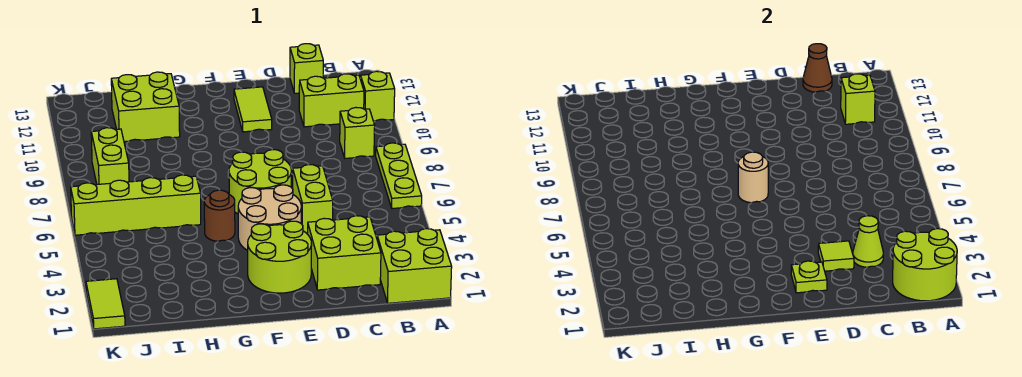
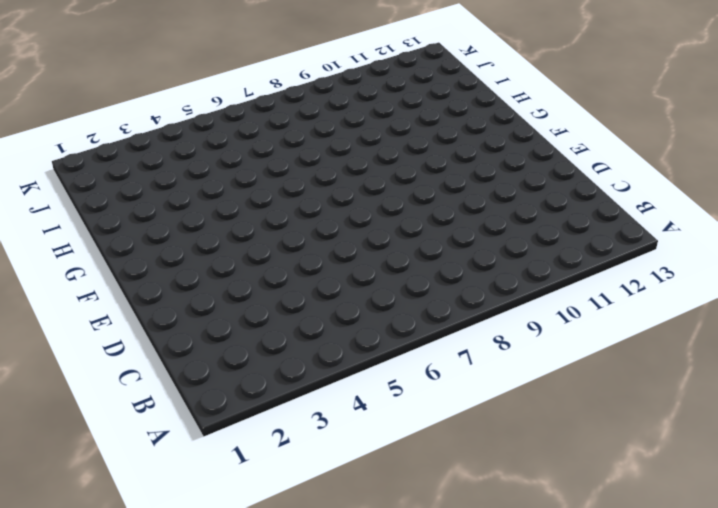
none -> lime 2x2 brick [377,229,452,303]
none -> lime 1x3 plate [376,143,422,209]
none -> lime 1x1 brick [361,71,395,121]

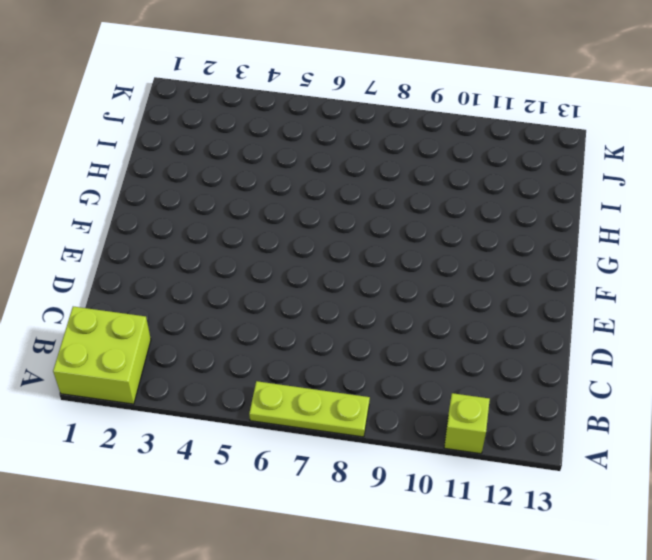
none -> lime 1x1 brick [340,108,375,158]
none -> lime 1x2 brick [299,74,364,127]
none -> lime 2x2 brick [308,216,381,290]

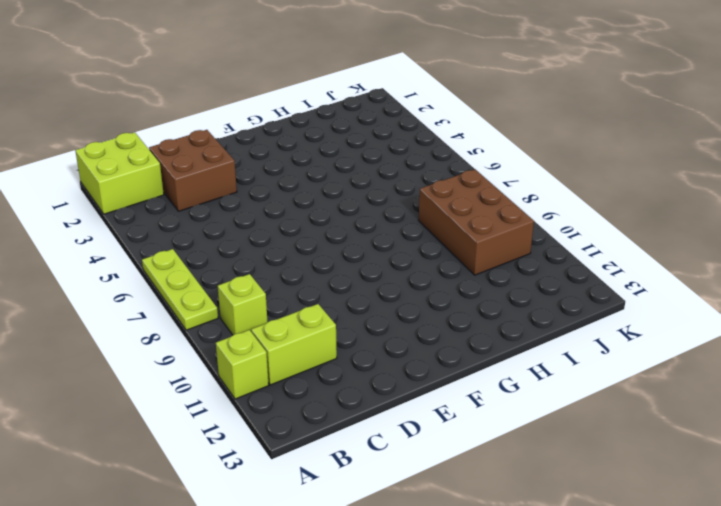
brown 2x2 brick [149,130,237,211] -> lime 2x2 brick [308,216,381,290]
brown 2x3 brick [419,169,534,275] -> lime 1x2 brick [91,128,129,184]
none -> lime 1x1 brick [290,44,323,93]
none -> lime 1x2 brick [293,165,333,234]
none -> lime 2x2 round brick [248,221,312,293]

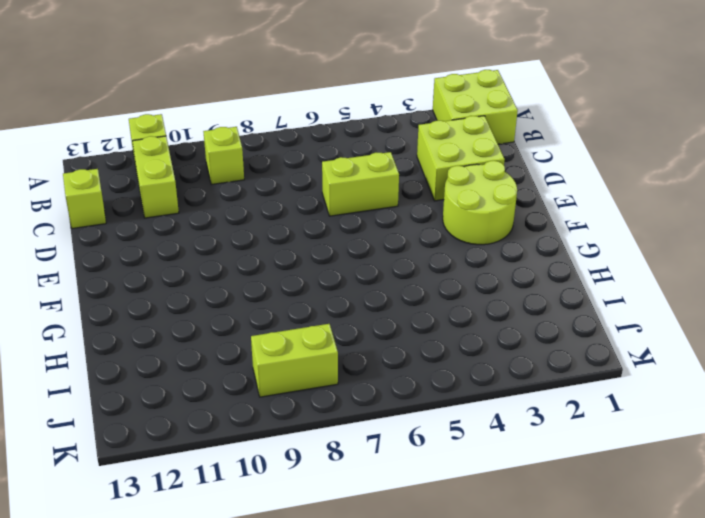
none -> lime 1x3 plate [376,143,422,209]
none -> tan 2x2 round brick [238,185,301,251]
none -> lime 2x2 round brick [229,150,291,214]

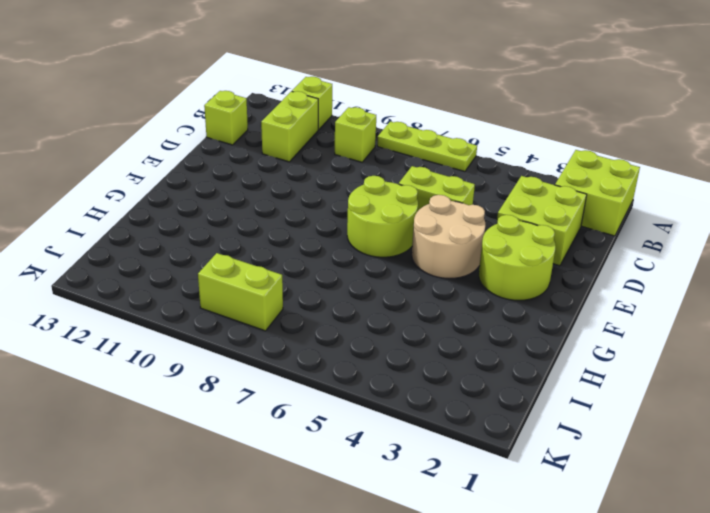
none -> lime 1x2 tile [234,87,272,132]
none -> brown 1x1 round brick [204,190,235,241]
none -> lime 1x4 brick [71,175,201,235]

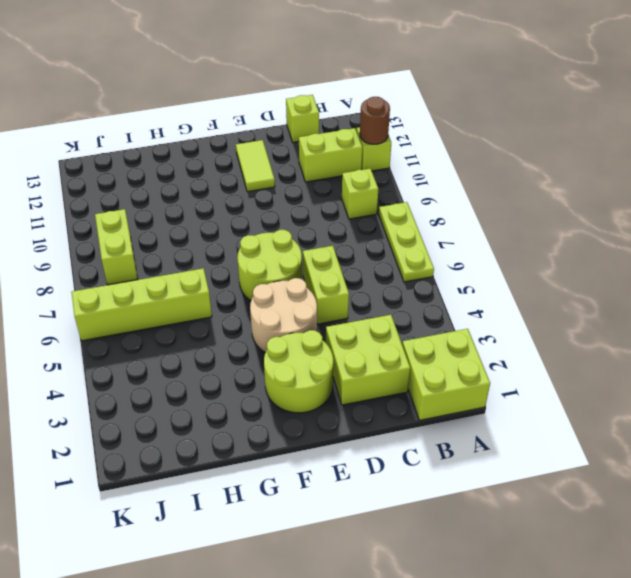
brown 1x1 round brick [360,97,390,144] -> brown 1x1 round brick moved to [204,190,235,241]
none -> lime 2x2 brick [111,72,180,142]
none -> lime 1x2 tile [86,279,125,329]
none -> lime 2x2 round brick [893,229,957,301]

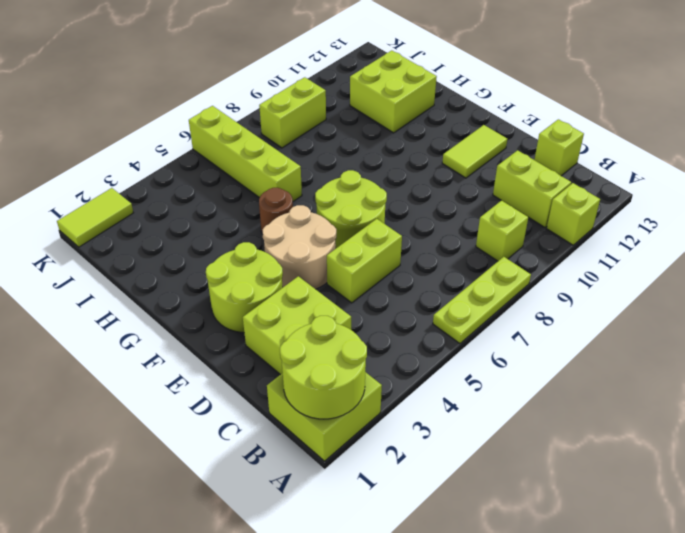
none -> lime 1x1 brick [841,74,875,124]
none -> lime 1x1 cone [853,216,883,267]
none -> brown 1x1 cone [803,44,832,92]

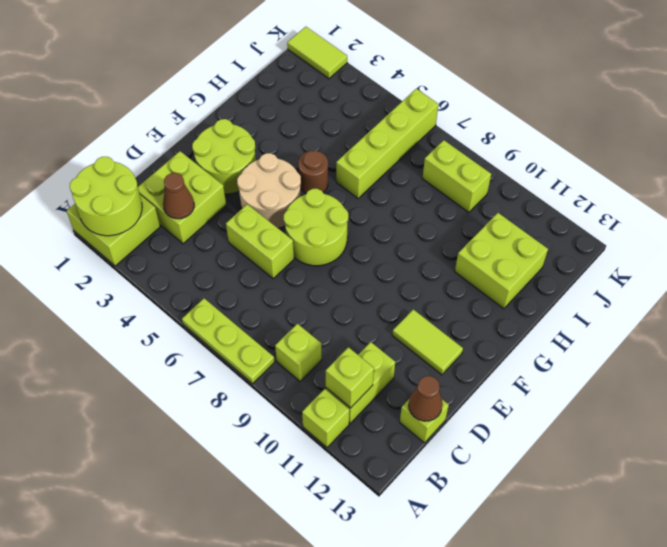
brown 1x1 cone [163,173,194,219] -> lime 1x1 cone [853,216,883,267]
none -> lime 1x1 tile [818,241,854,271]
none -> lime 1x1 plate [791,261,827,293]
none -> tan 1x1 round brick [738,152,768,203]

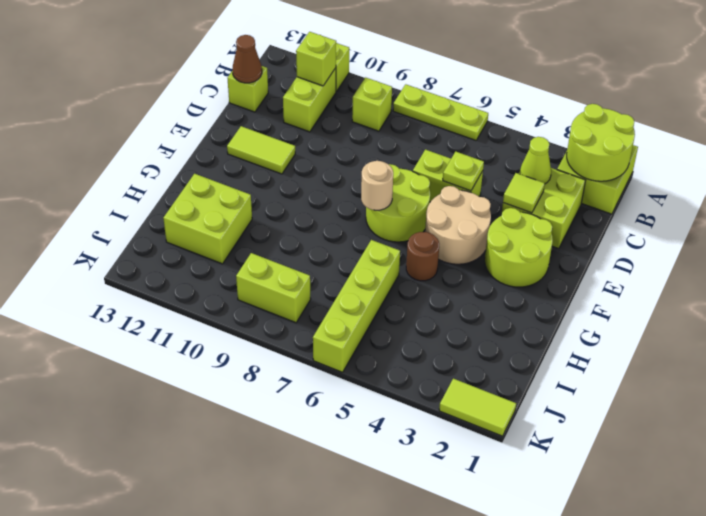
lime 1x1 plate [443,152,484,191] -> lime 1x1 plate moved to [791,261,827,293]

